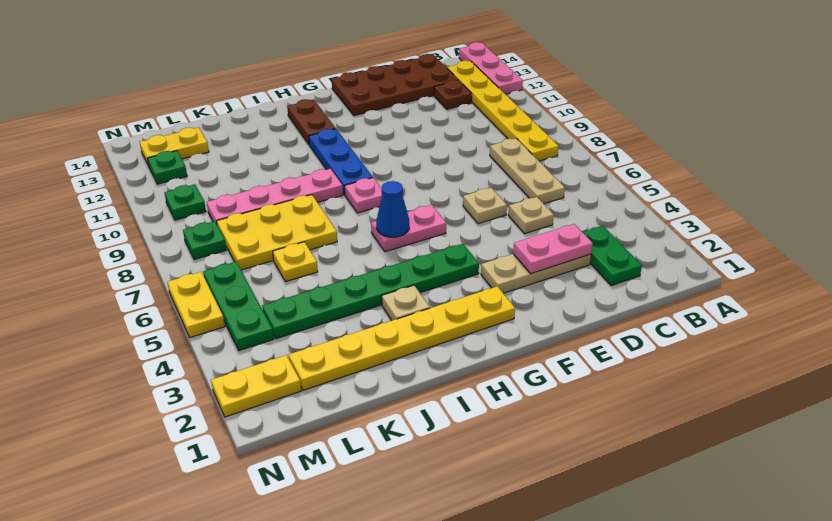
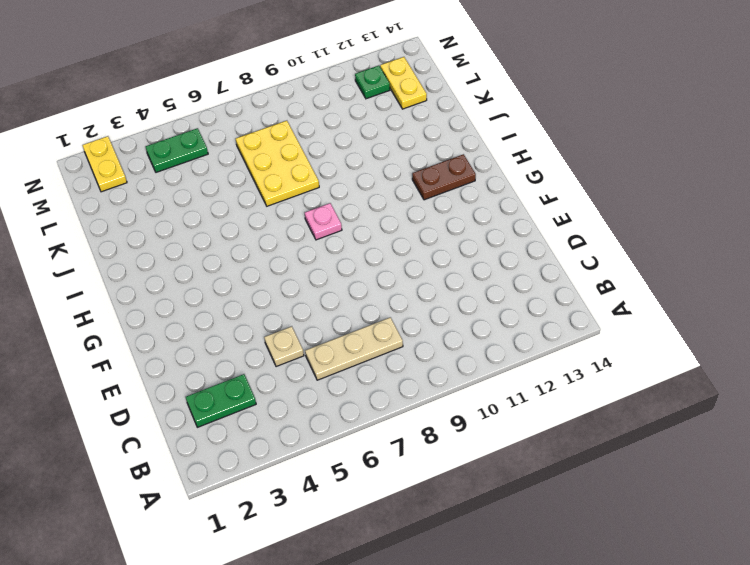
green 1x2 plate [146,128,208,172] -> green 1x3 plate [203,262,274,350]
none -> pink 1x3 plate [459,42,523,94]
none -> yellow 1x6 plate [447,61,559,161]
none -> brown 1x1 plate [434,80,472,109]

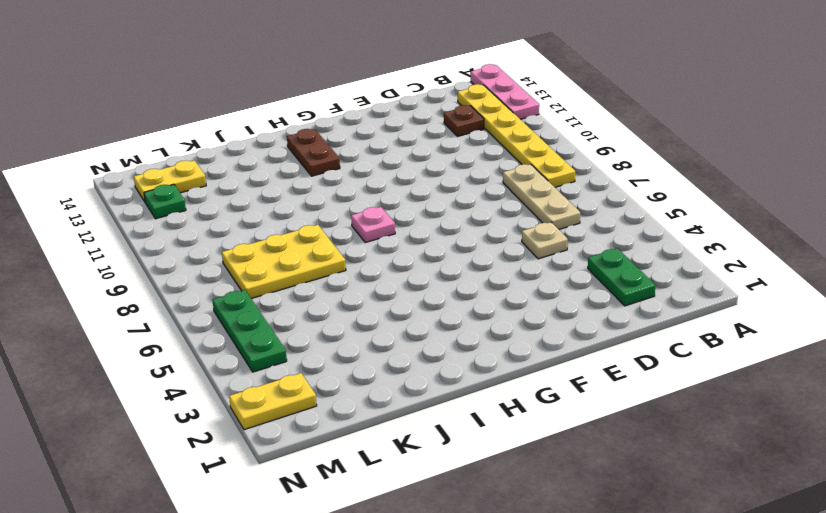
none -> brown 2x4 plate [332,54,458,116]
none -> tan 1x3 plate [481,254,591,293]
none -> tan 1x1 plate [463,188,507,224]

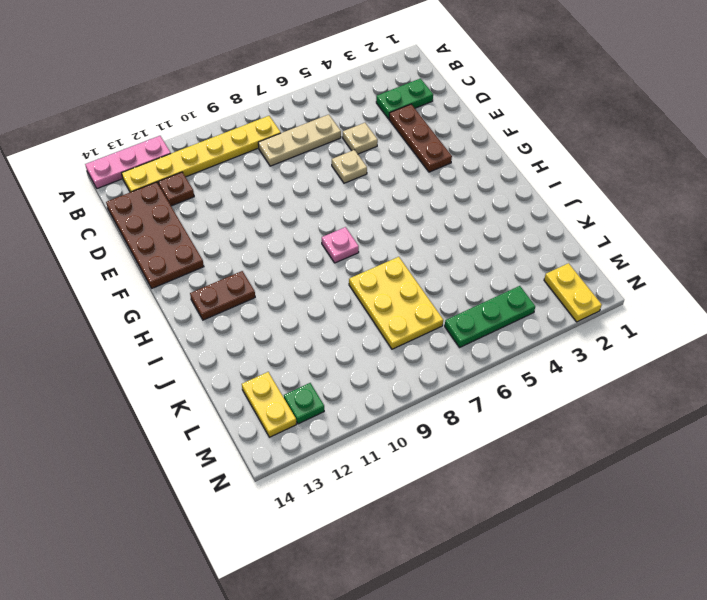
brown 1x3 plate [389,104,452,172] -> tan 1x3 plate [481,254,591,293]
none -> yellow 1x6 plate [289,286,515,390]
none -> green 1x6 plate [262,244,479,339]
none -> pink 1x2 plate [371,205,446,252]

